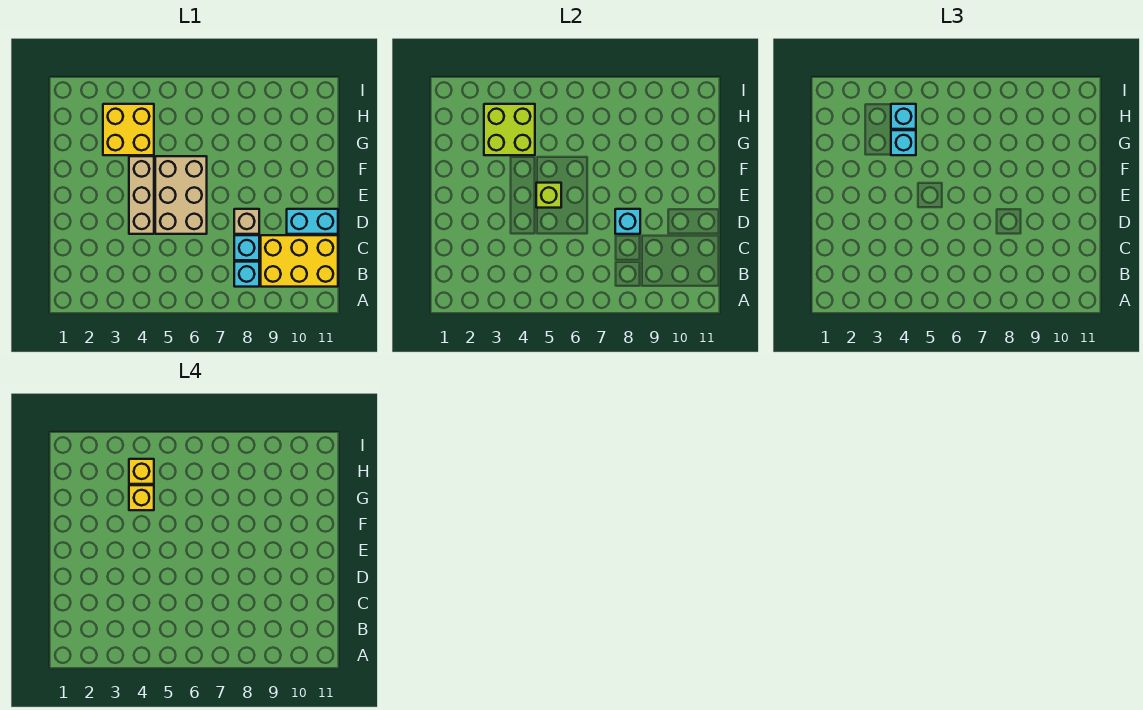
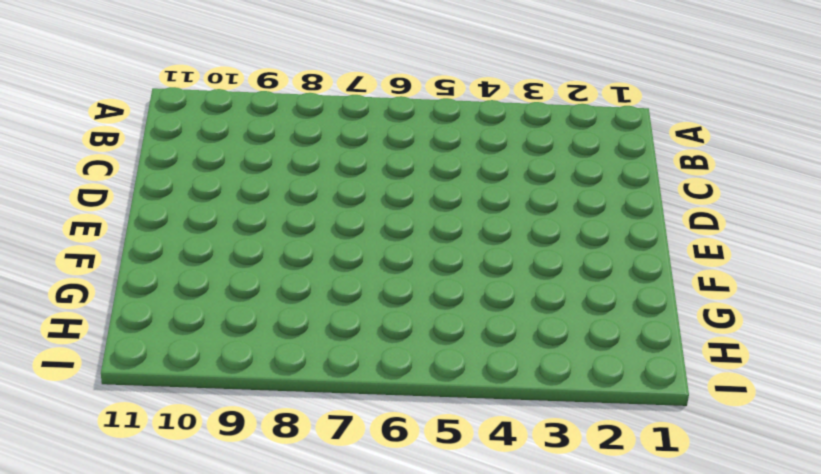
none -> cyan 1x1 brick [234,262,259,287]
none -> yellow 2x3 brick [261,235,338,287]
none -> cyan 1x1 brick [234,235,259,260]

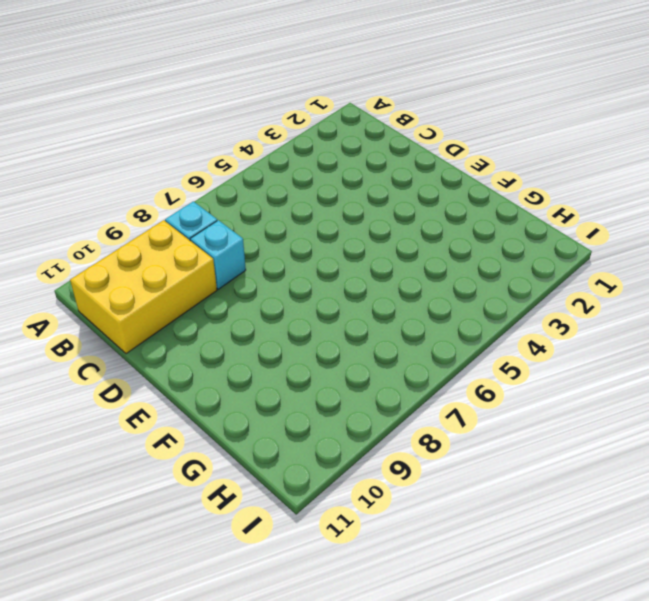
none -> tan 1x3 brick [129,156,154,234]
none -> tan 2x3 brick [155,156,207,234]
none -> tan 1x1 brick [234,209,259,234]

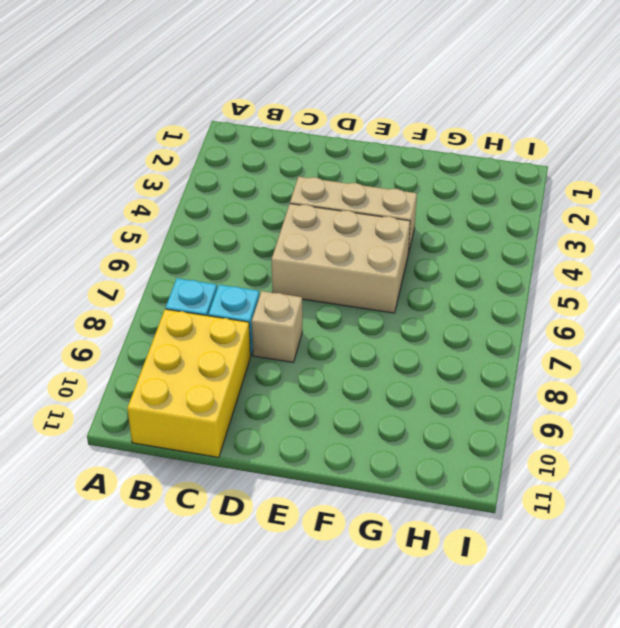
none -> cyan 1x2 brick [287,209,338,234]
none -> yellow 2x2 brick [103,104,154,155]
none -> cyan 1x1 brick [615,209,640,234]

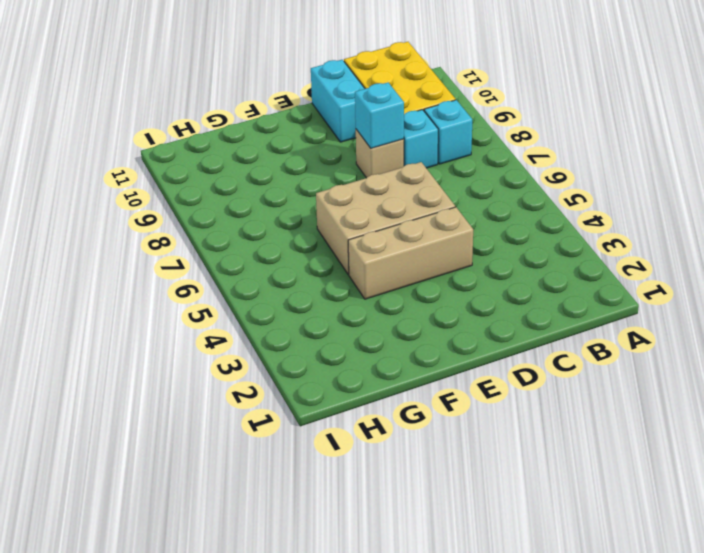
none -> yellow 2x2 brick [103,104,154,155]
none -> lime 1x1 brick [536,183,561,208]
none -> lime 2x2 brick [484,104,535,155]

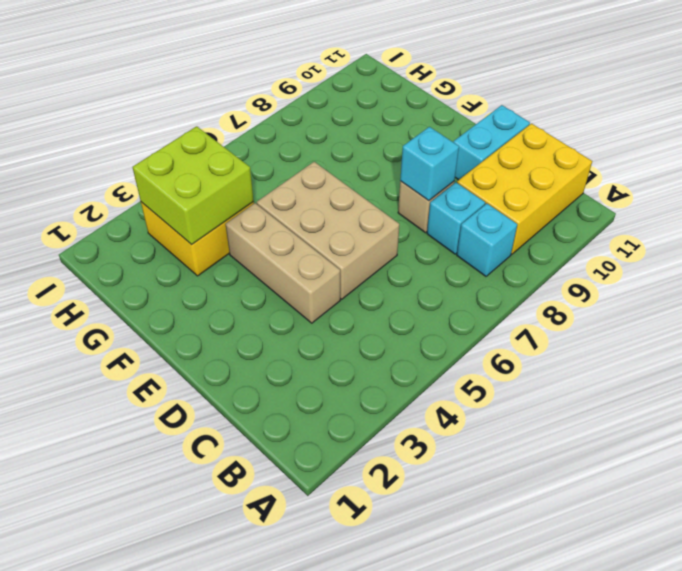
none -> lime 1x1 brick [536,183,561,208]
none -> cyan 1x1 brick [891,130,916,155]
none -> cyan 1x1 brick [891,104,916,129]

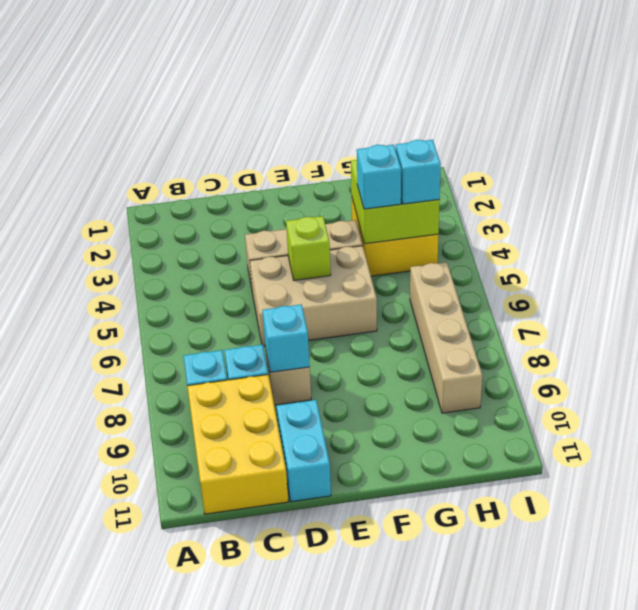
tan 1x4 brick [410,262,482,413] -> none
none -> yellow 1x1 brick [129,485,154,510]
none -> yellow 1x1 brick [129,459,154,484]

